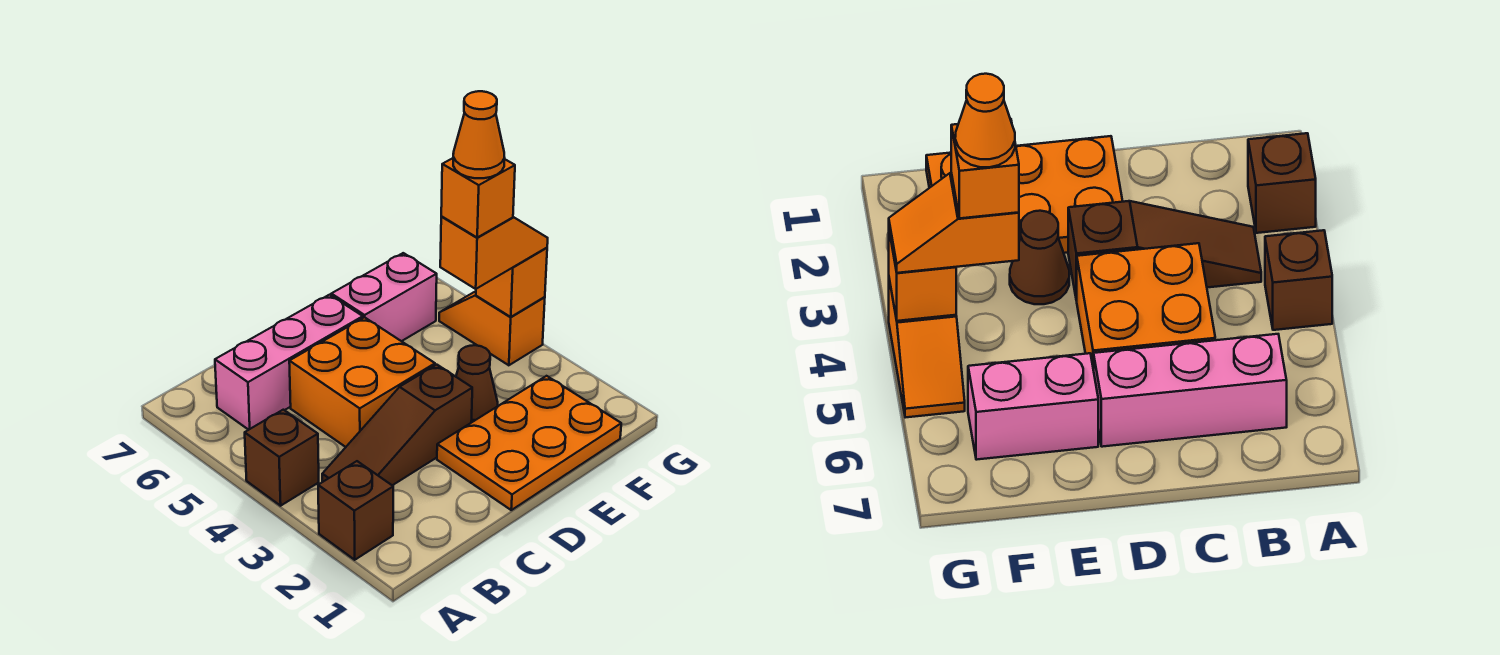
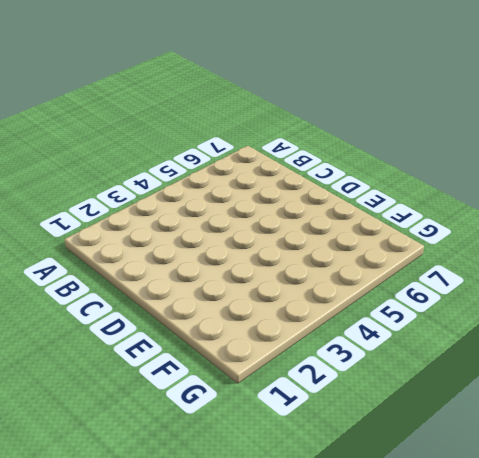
none -> brown 1x1 brick [318,461,393,560]
none -> brown 1x1 brick [245,410,319,506]
none -> brown 1x3 slope [322,365,472,485]

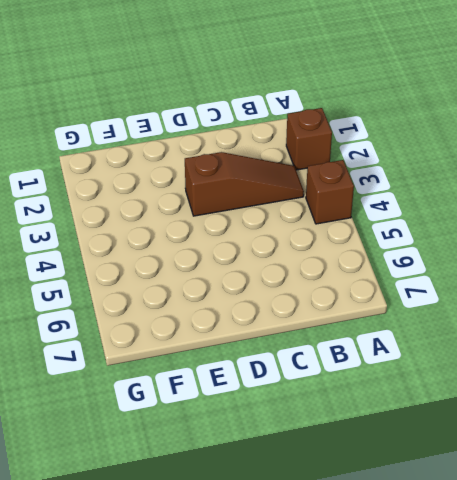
none -> pink 1x3 brick [215,295,363,430]
none -> orange 2x2 brick [289,317,435,447]
none -> orange 2x3 plate [437,376,621,510]

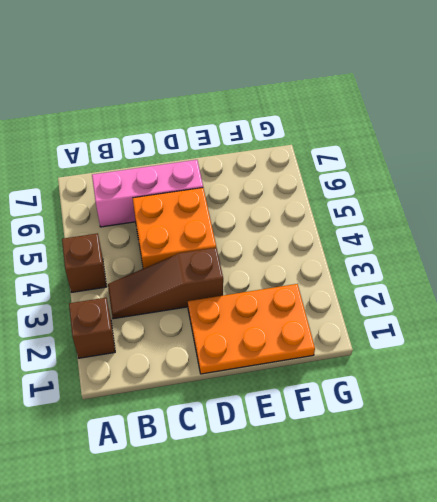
none -> brown 1x1 cone [456,345,498,423]
none -> pink 1x2 brick [331,253,437,341]
none -> orange 1x2 slope [439,291,545,365]

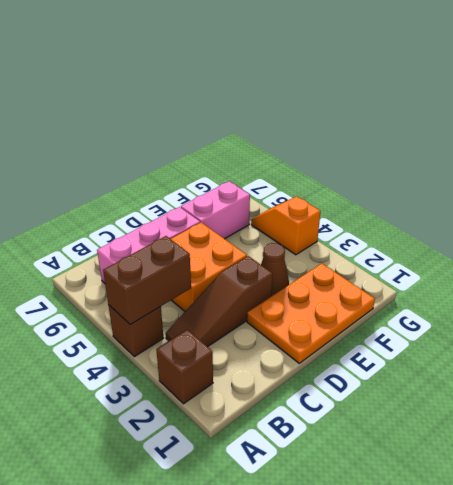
brown 1x2 brick [103,236,191,325] -> none
none -> orange 1x1 brick [476,248,547,317]
none -> orange 1x2 slope [440,216,548,289]
none -> orange 1x1 brick [441,158,515,237]

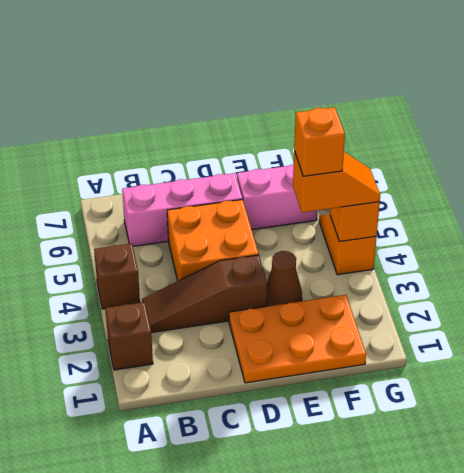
none -> orange 1x1 cone [453,91,504,178]

